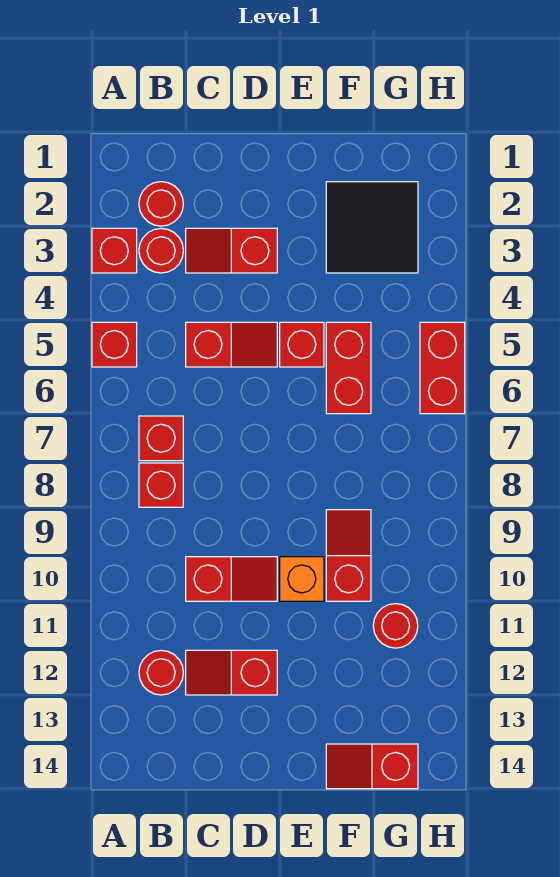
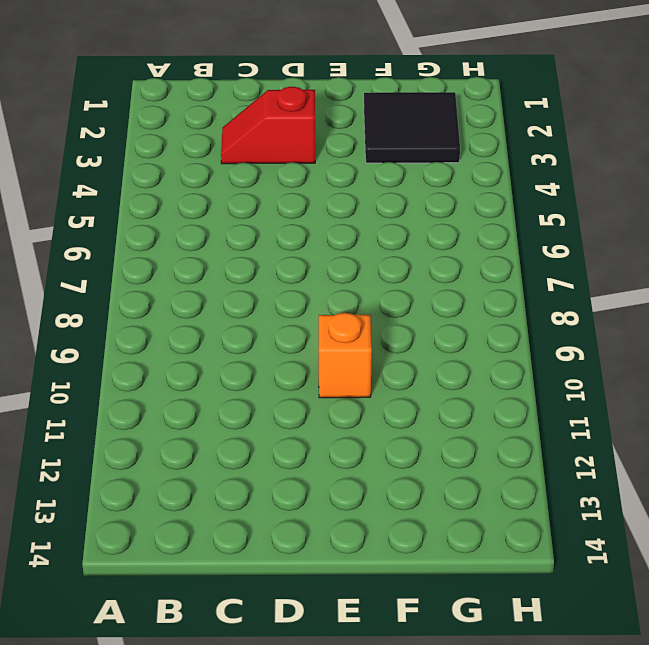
none -> red 1x1 brick [92,228,137,273]
none -> red 1x1 brick [92,322,137,367]
none -> red 1x1 round brick [139,182,183,226]

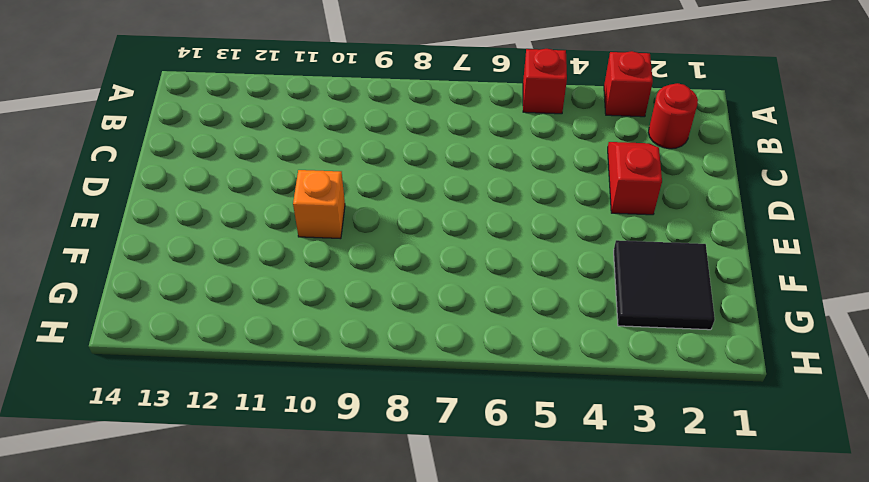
none -> red 1x1 round brick [139,228,183,273]
none -> red 1x1 brick [139,416,183,461]
none -> red 1x1 brick [139,463,183,507]

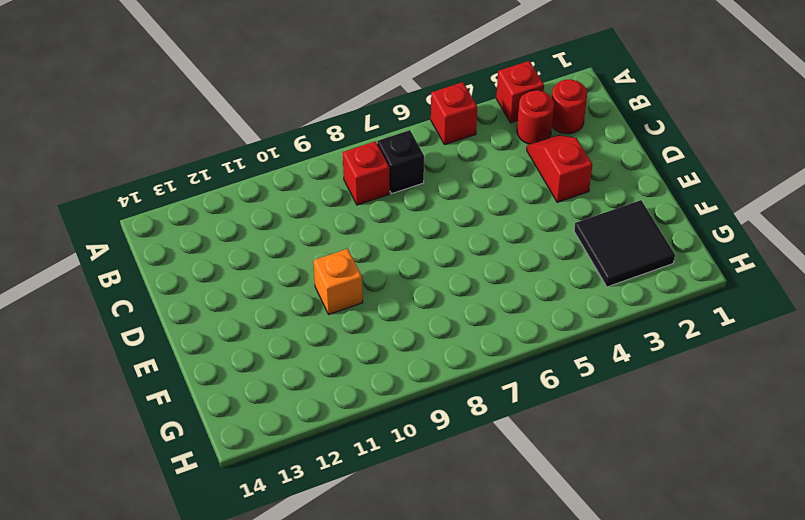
black 1x1 brick [377,130,424,194] -> red 1x1 brick [139,416,183,461]
none -> red 1x1 round brick [139,650,183,695]
none -> red 1x2 slope [186,322,277,367]
none -> red 1x2 slope [186,557,277,601]

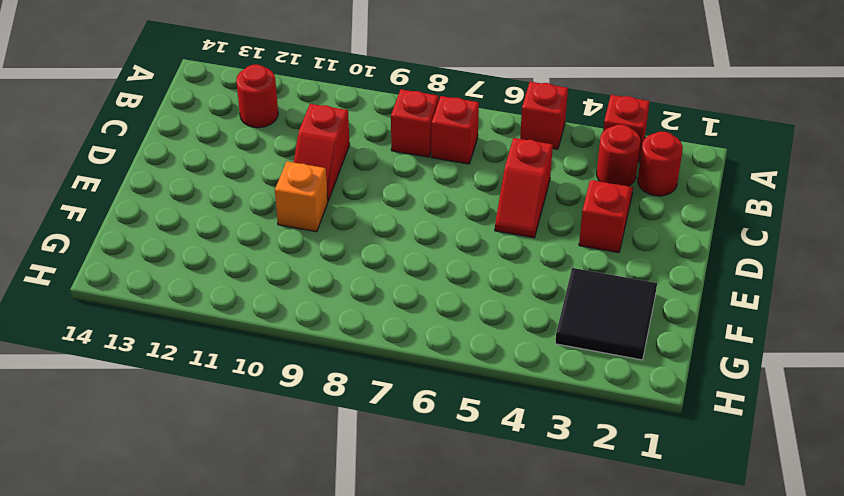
none -> red 1x2 slope [186,650,277,695]
none -> red 1x1 brick [280,322,324,367]
none -> red 1x2 brick [326,322,371,414]

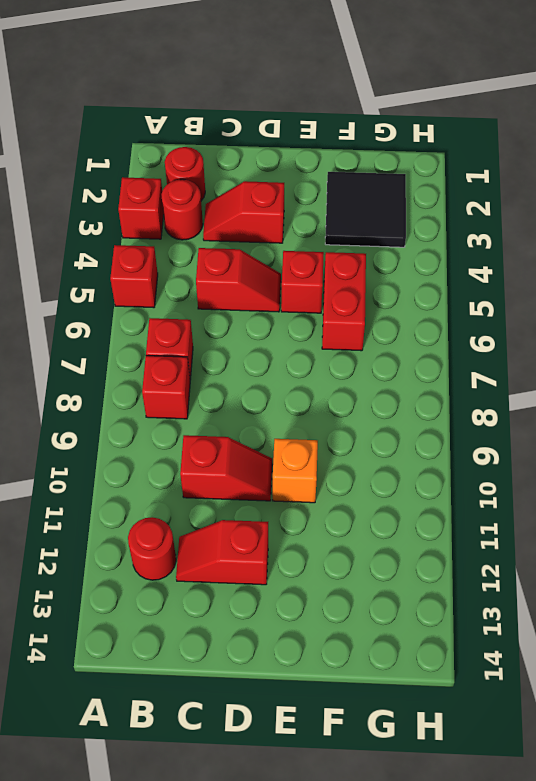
none -> red 1x2 slope [326,510,371,601]
none -> red 1x2 slope [326,744,418,789]
none -> red 1x1 round brick [373,604,418,648]

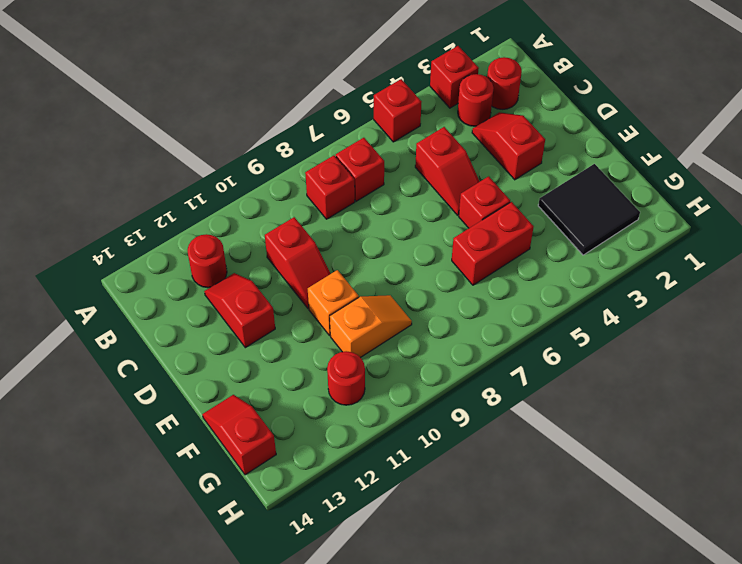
orange 1x2 slope [330,295,412,358] -> red 1x2 slope [326,510,371,601]
none -> red 1x2 brick [420,322,465,414]

